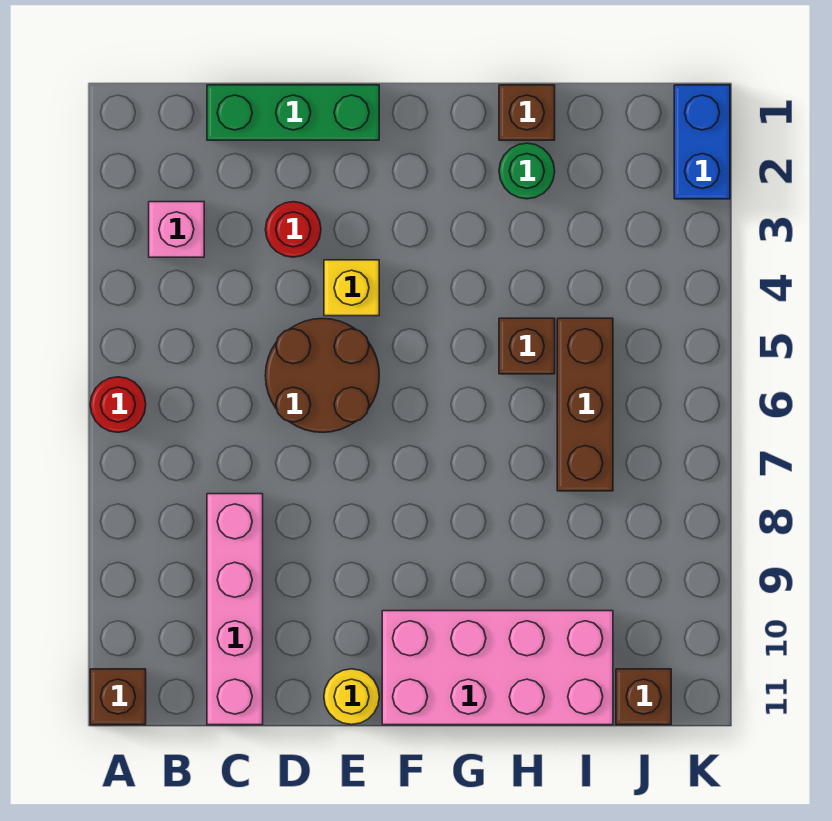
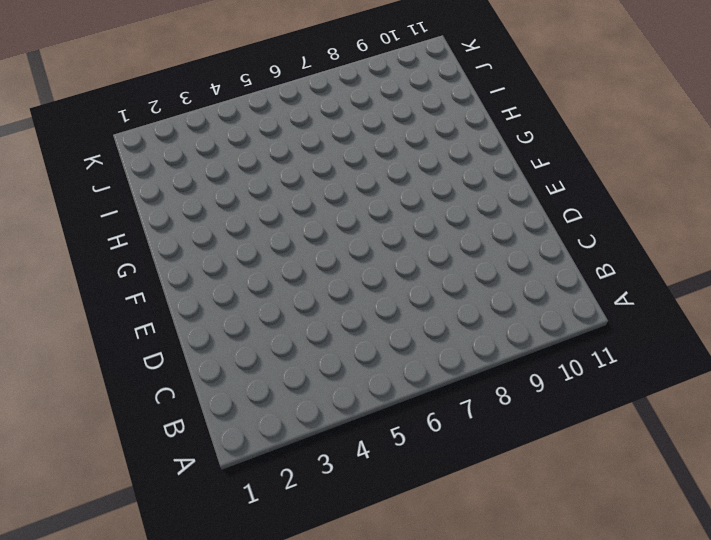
none -> red 1x1 round brick [90,377,146,432]
none -> brown 1x1 brick [90,669,146,725]
none -> pink 1x1 brick [149,202,204,257]

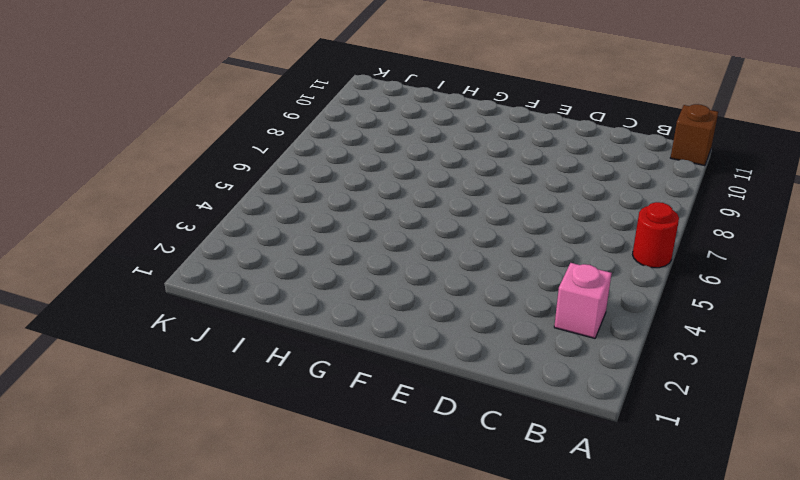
none -> green 1x3 brick [207,85,379,140]
none -> pink 1x4 brick [207,494,263,725]
none -> red 1x1 round brick [265,202,321,257]

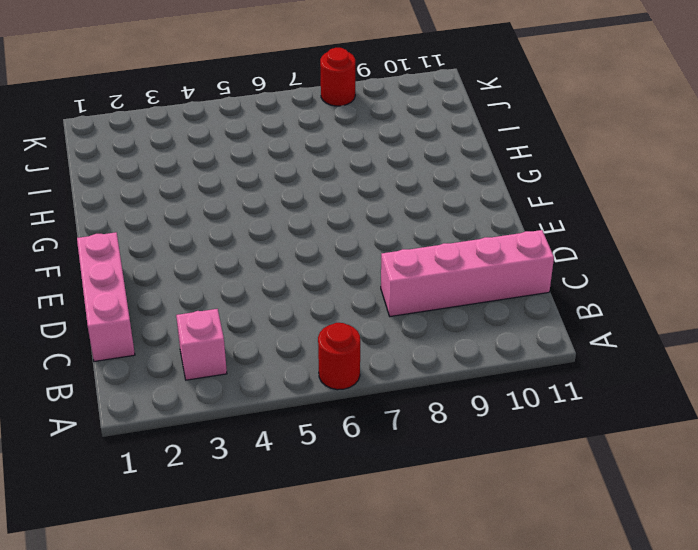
pink 1x3 brick [77,232,135,361] -> green 1x3 brick [207,85,379,140]
red 1x1 round brick [320,48,355,106] -> red 1x1 round brick moved to [265,202,321,257]
none -> brown 1x1 brick [90,669,146,725]
none -> brown 2x2 round brick [265,319,379,432]
none -> yellow 1x1 brick [324,260,379,316]

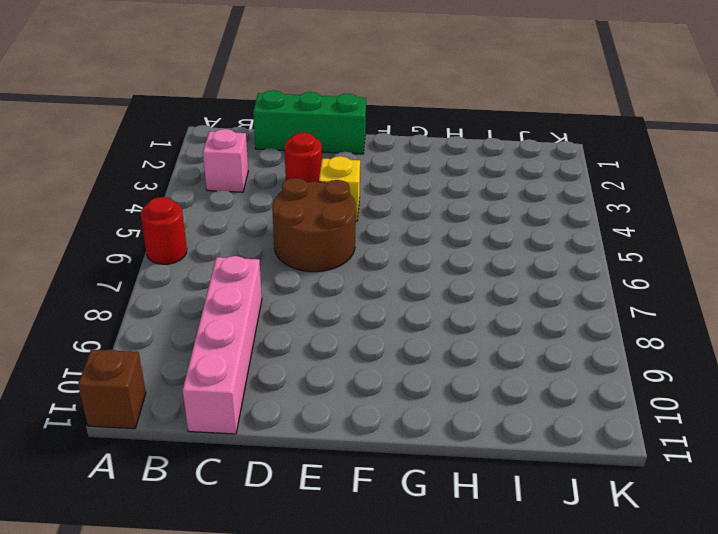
none -> yellow 1x1 round brick [324,669,379,725]
none -> pink 2x4 brick [382,611,613,725]
none -> brown 1x1 brick [499,85,555,140]

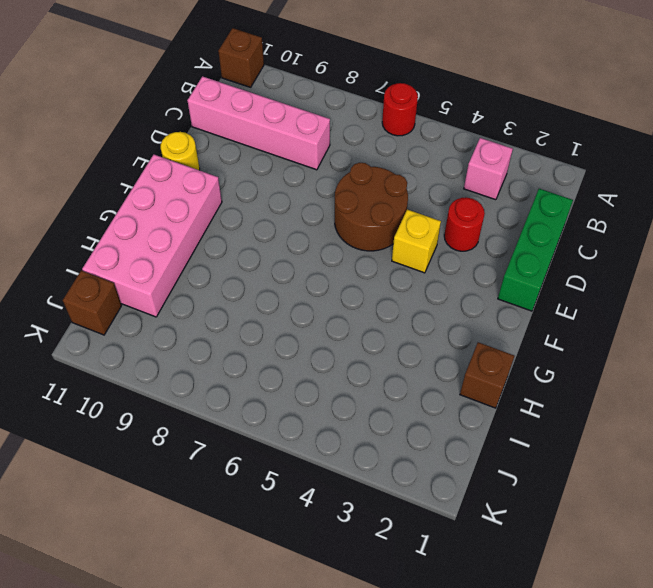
none -> green 1x1 round brick [499,143,555,199]
none -> brown 1x1 brick [499,318,555,374]
none -> brown 1x3 brick [557,318,613,491]

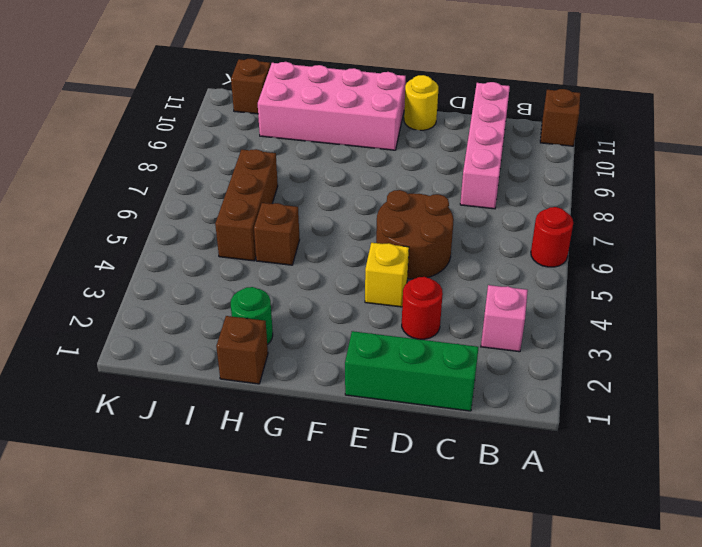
none -> blue 1x2 brick [674,85,730,199]

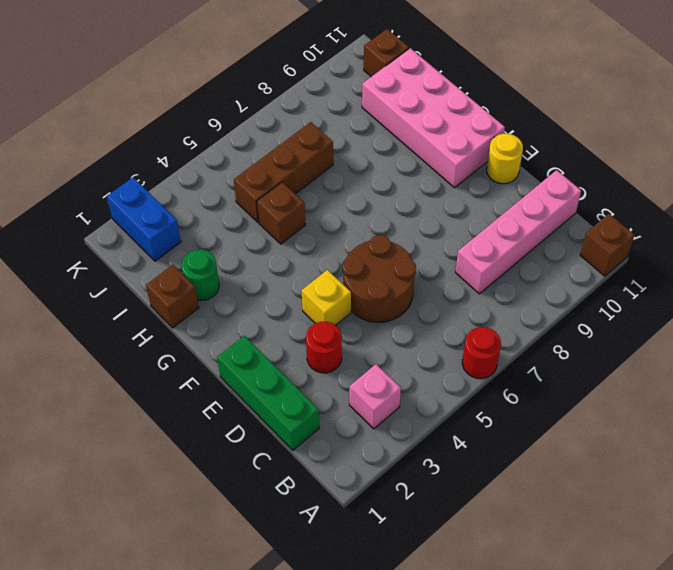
blue 1x2 brick [107,178,181,261] -> blue 1x2 brick turned to [674,85,730,199]

